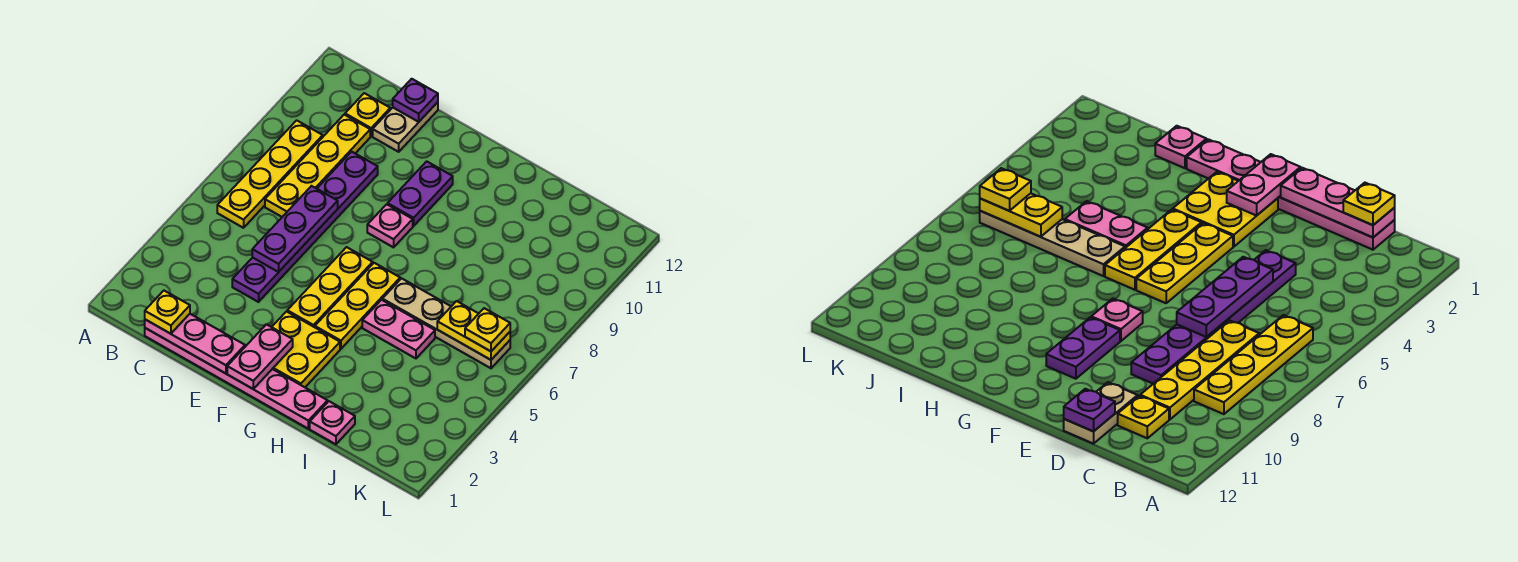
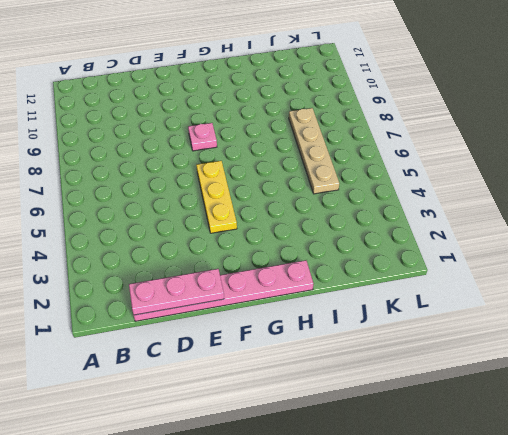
tan 1x4 plate [289,108,339,194] -> tan 1x4 plate turned to [382,278,510,368]
none -> yellow 1x4 plate [217,120,323,228]
none -> yellow 1x4 plate [265,115,370,217]
none -> yellow 1x1 plate [345,93,390,136]

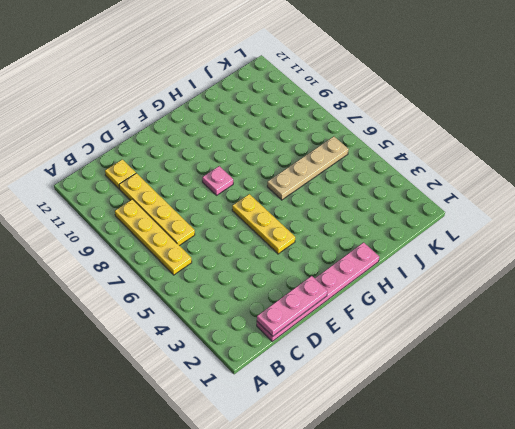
none -> purple 1x6 plate [232,152,378,302]
none -> tan 1x2 plate [373,102,438,152]
none -> yellow 2x2 plate [272,312,340,387]

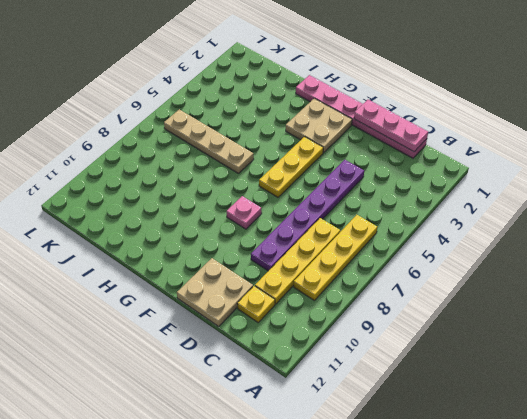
tan 2x2 plate [177,258,253,326] -> tan 1x2 plate [373,102,438,152]
tan 2x2 plate [286,98,352,153] -> yellow 2x2 plate [272,312,340,387]
none -> purple 1x2 plate [388,161,453,226]
none -> yellow 1x3 plate [315,263,400,349]
none -> pink 1x2 plate [362,300,435,358]

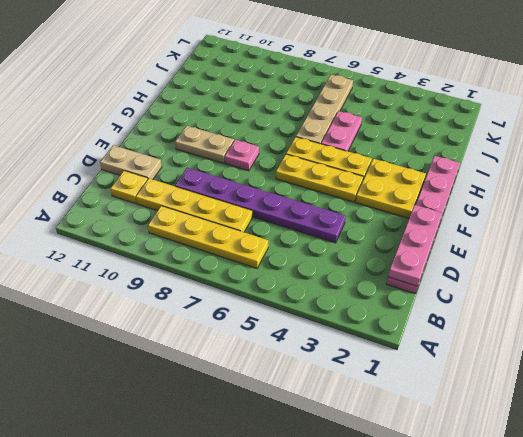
tan 1x2 plate [175,126,234,163] -> purple 1x2 plate [388,161,453,226]
none -> pink 1x1 plate [310,401,355,444]
none -> purple 1x3 plate [252,186,338,272]
none -> purple 1x1 plate [393,79,438,122]

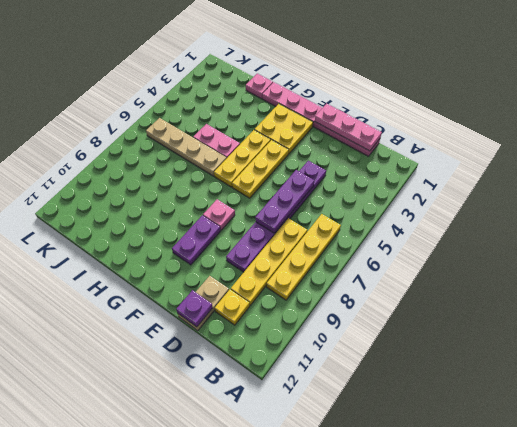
none -> pink 1x2 plate [227,324,293,389]
none -> yellow 1x2 plate [437,301,510,360]
none -> yellow 1x1 plate [145,291,190,334]

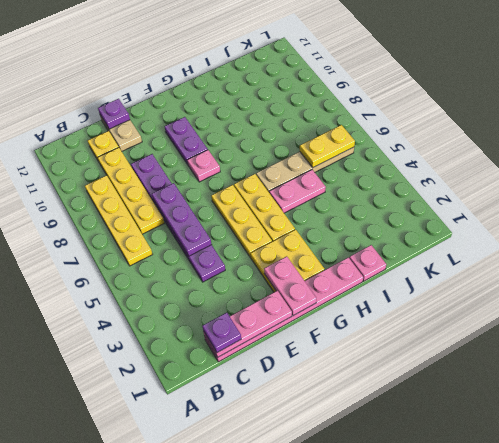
purple 1x1 plate [202,313,241,352] -> yellow 1x1 plate [145,291,190,334]
none -> yellow 1x1 plate [465,308,510,351]

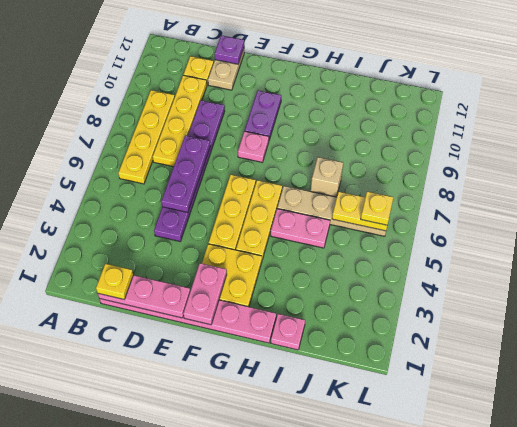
tan 1x1 brick [311,157,343,197] -> none

